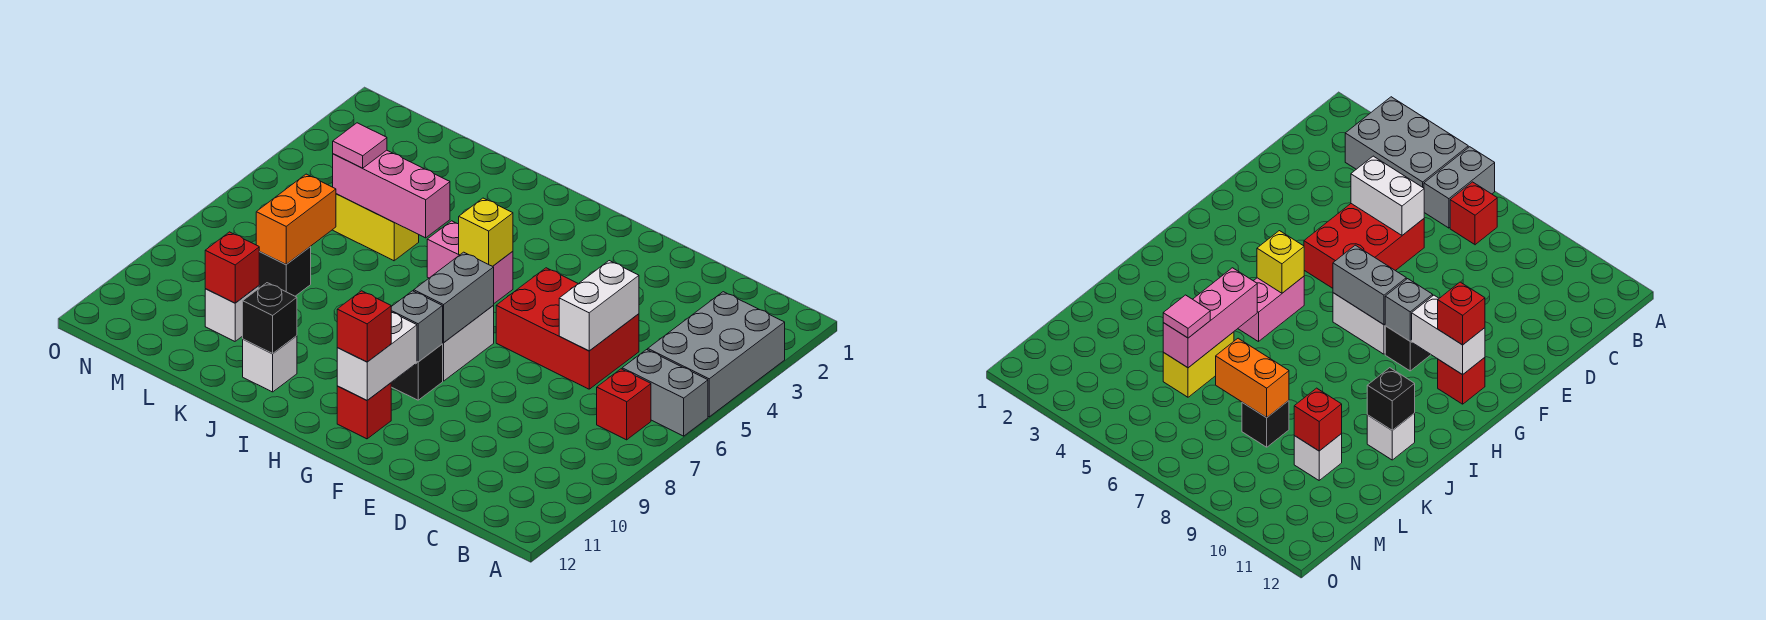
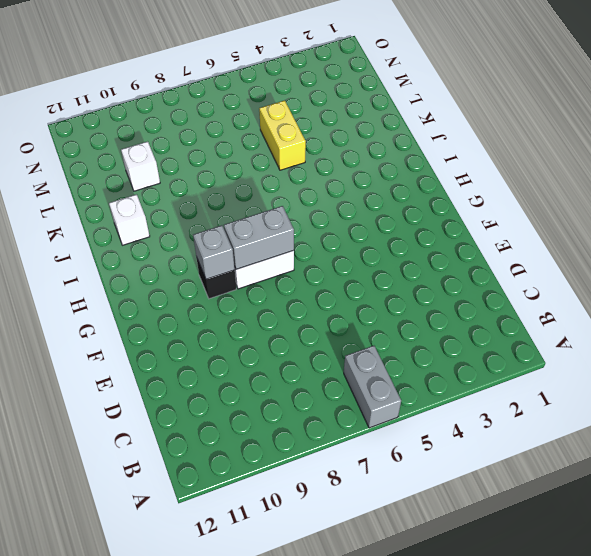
none -> grey 2x3 brick [648,292,785,417]
none -> red 1x1 brick [597,369,651,440]
none -> red 2x3 brick [496,268,639,389]

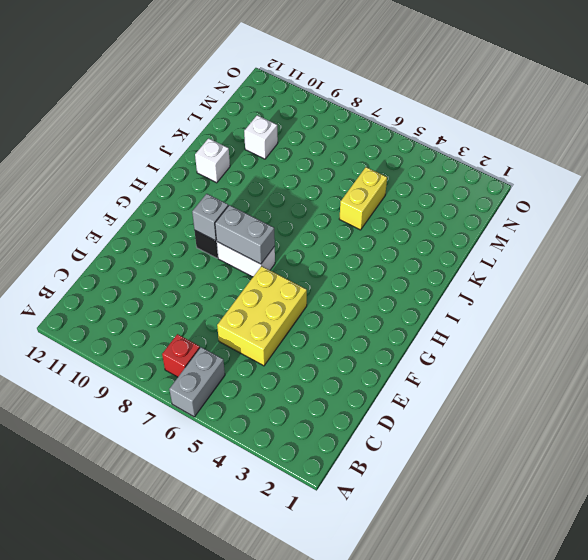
yellow 2x3 brick [217,266,307,366] -> red 2x3 brick [496,268,639,389]
none -> grey 2x3 brick [648,292,785,417]
none -> red 1x1 brick [337,383,391,439]
none -> pink 1x2 brick [427,221,513,303]

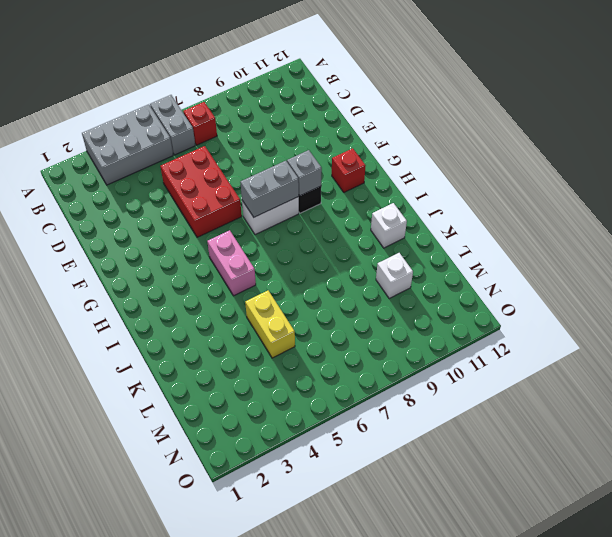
none -> black 1x1 brick [259,247,311,296]
none -> white 1x2 brick [559,261,639,351]
none -> white 1x2 brick [337,312,417,400]

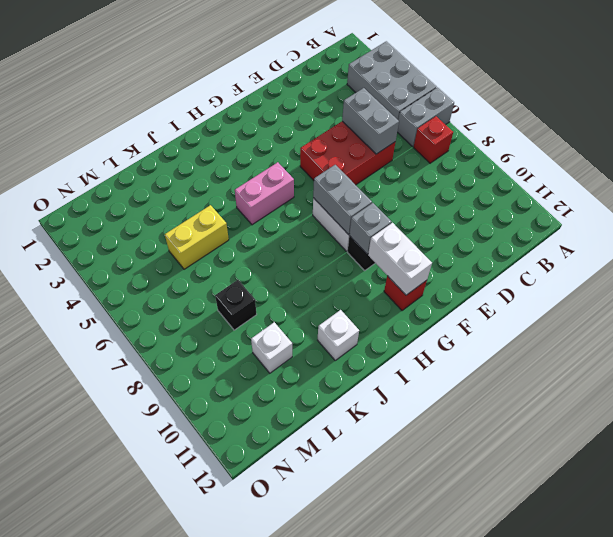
grey 1x2 brick [342,88,399,154] -> white 1x2 brick [559,261,639,351]
none -> yellow 1x1 brick [459,198,513,266]
none -> pink 1x3 brick [333,150,450,238]
none -> black 1x1 brick [243,283,297,353]

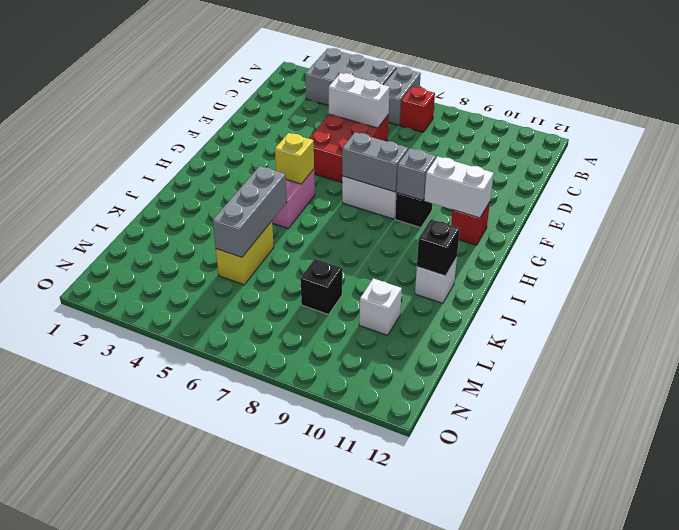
grey 1x3 brick [213,166,287,257] -> pink 1x3 brick [333,150,450,238]
none -> orange 1x2 brick [256,174,336,264]
none -> red 1x1 brick [205,232,259,303]
none -> red 1x1 brick [337,291,391,362]

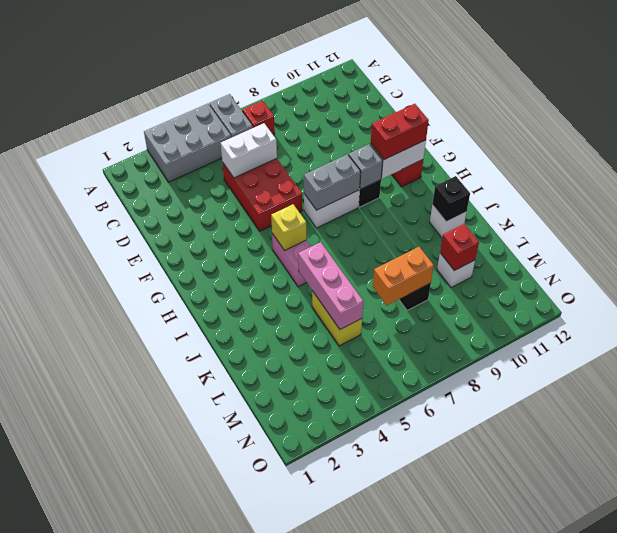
red 1x2 brick [371,104,429,160] -> red 1x1 brick [337,291,391,362]
none -> pink 1x1 tile [333,123,387,168]

